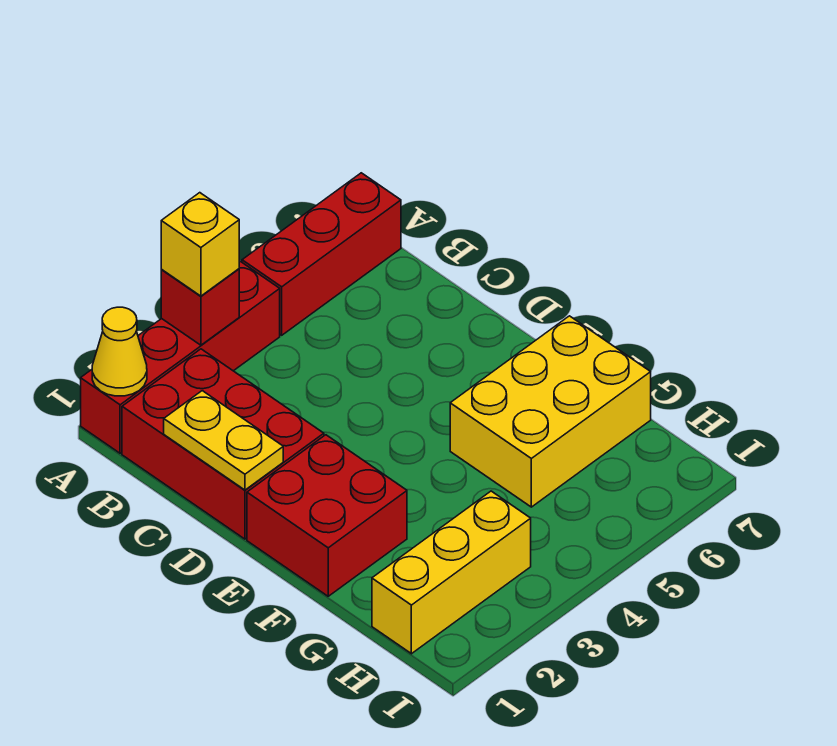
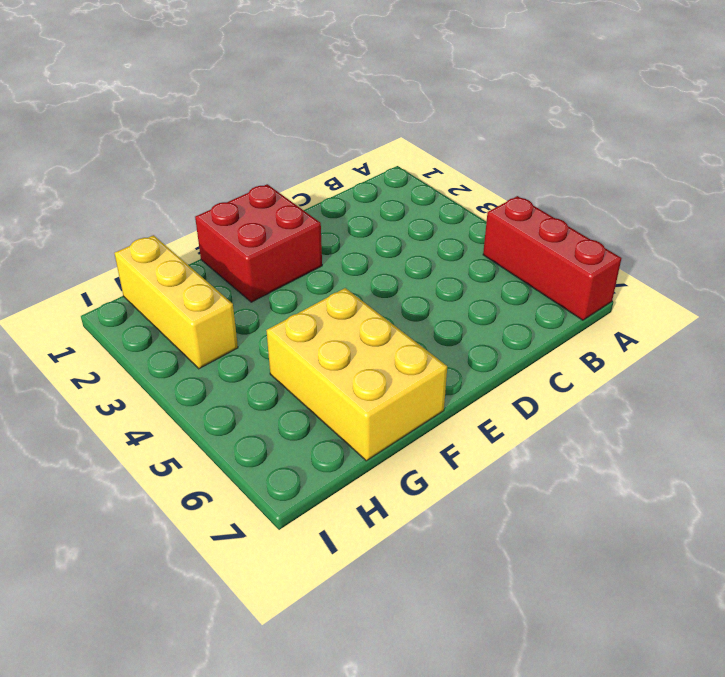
none -> red 1x4 brick [81,261,280,453]
none -> red 2x3 brick [122,349,324,539]

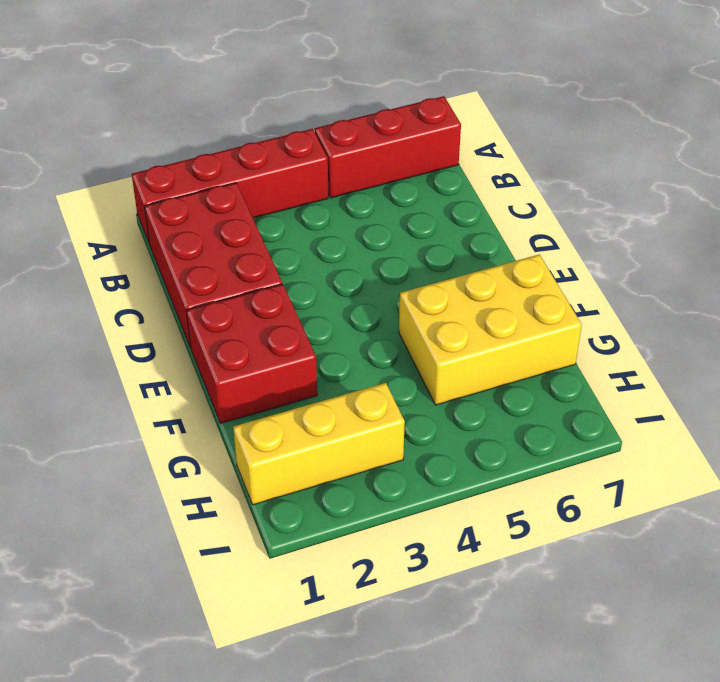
none -> yellow 1x1 cone [92,307,147,396]
none -> red 1x1 brick [161,269,239,345]

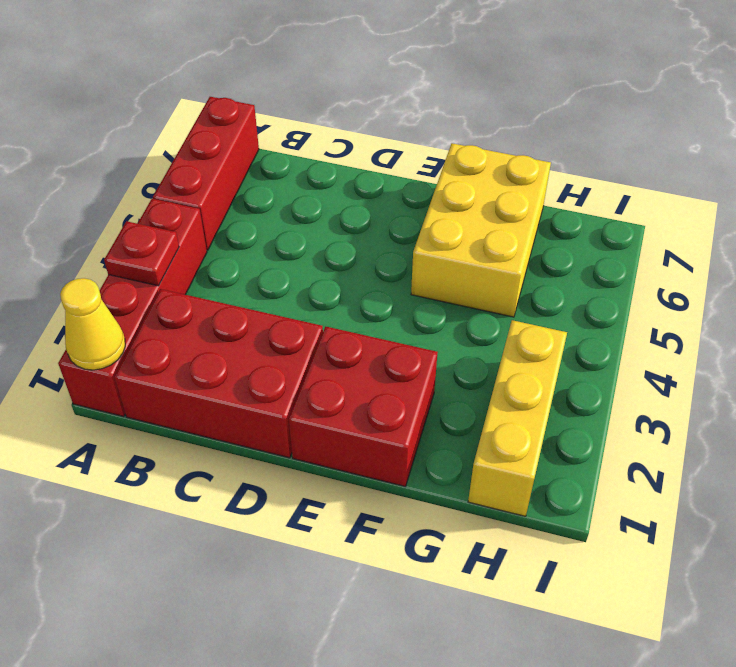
red 1x1 plate [104,221,179,286] -> red 1x1 brick [161,269,239,345]
none -> yellow 1x2 plate [164,391,283,490]
none -> yellow 1x1 brick [161,193,239,296]

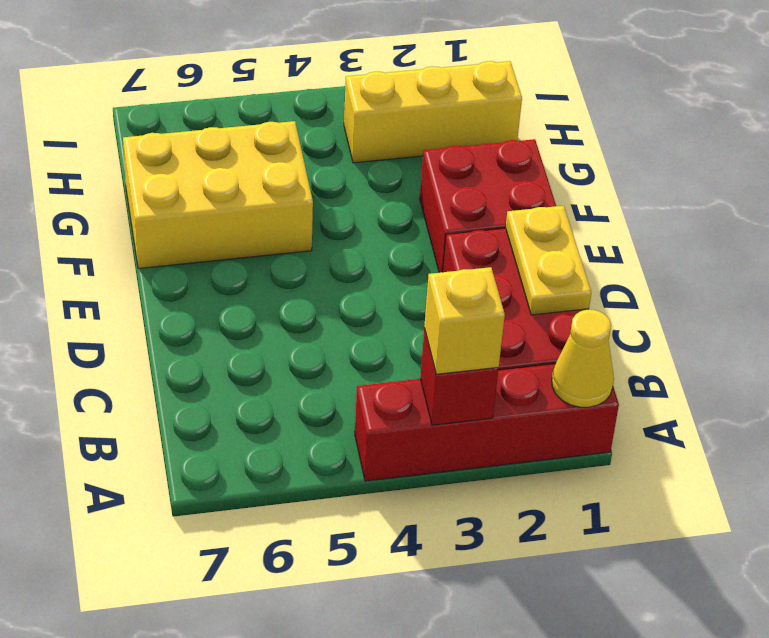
none -> red 1x3 brick [242,173,401,335]

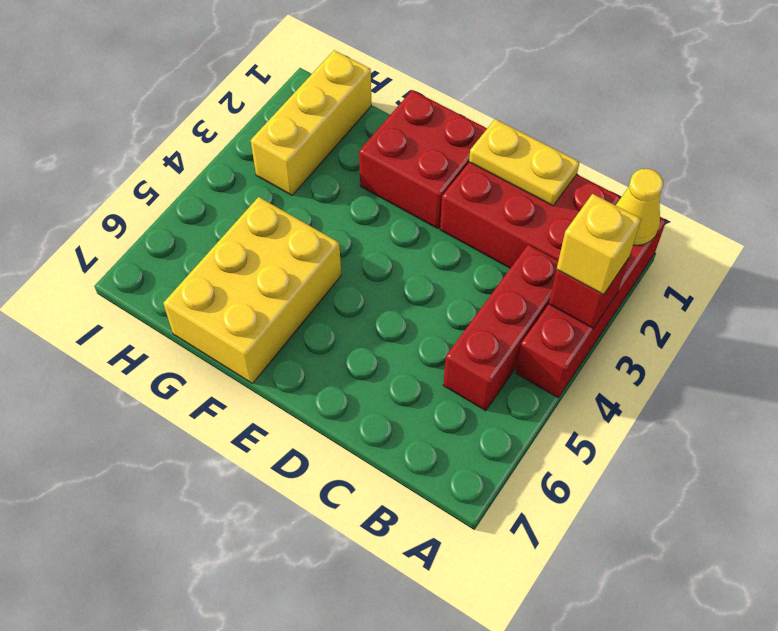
red 1x3 brick [443,244,558,411] -> red 1x3 brick moved to [242,173,401,335]

